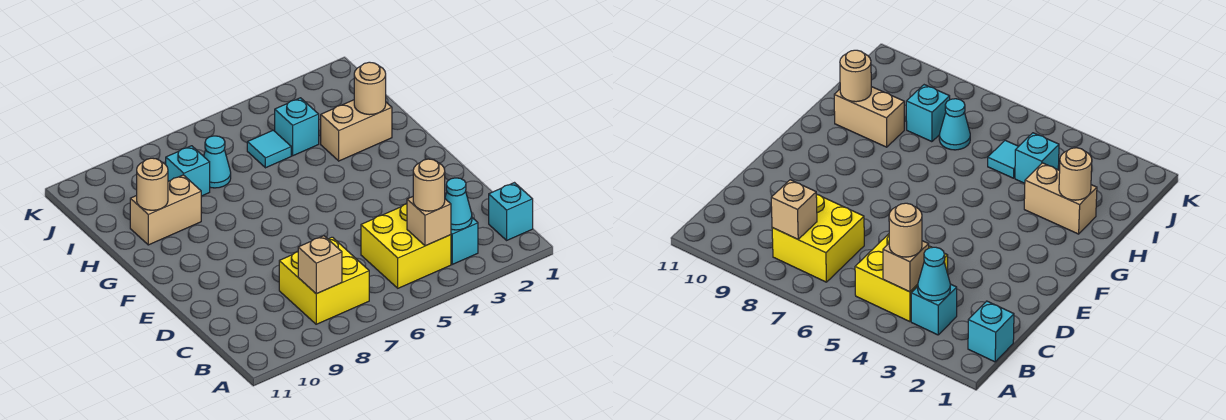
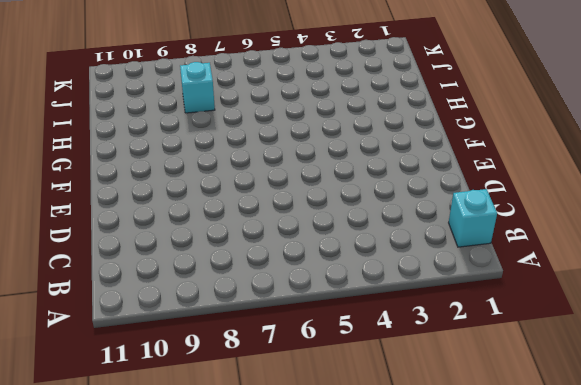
none -> cyan 1x1 brick [451,218,478,264]
none -> yellow 2x2 brick [361,204,451,288]
none -> yellow 2x2 brick [279,237,369,324]

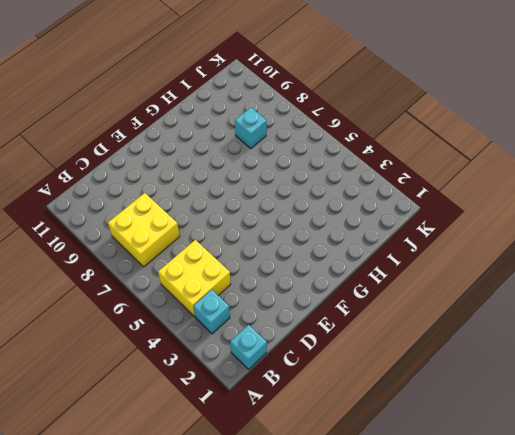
none -> tan 1x2 brick [321,100,392,161]
none -> tan 1x2 brick [130,175,201,245]
none -> cyan 1x1 brick [275,98,319,156]

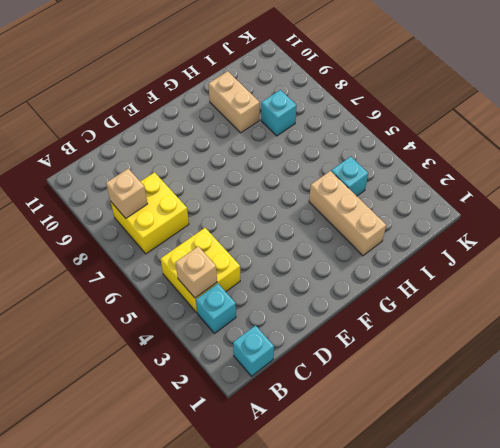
tan 1x3 brick [309,171,386,256] -> tan 1x2 brick [321,100,392,161]
none -> cyan 1x1 tile [247,130,291,168]
none -> cyan 1x1 cone [204,136,231,188]
none -> cyan 1x1 cone [445,178,472,230]

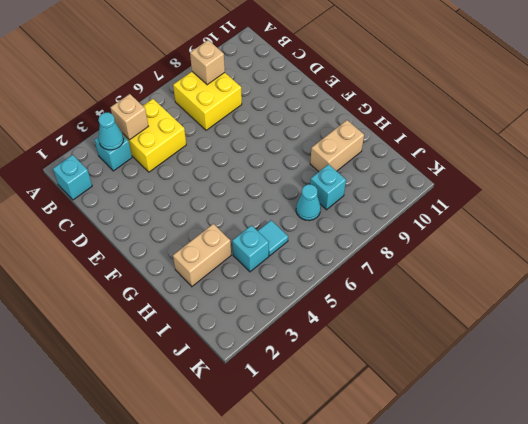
none -> tan 1x1 round brick [354,62,386,115]
none -> tan 1x1 round brick [137,158,168,210]
none -> tan 1x1 round brick [413,159,445,211]

